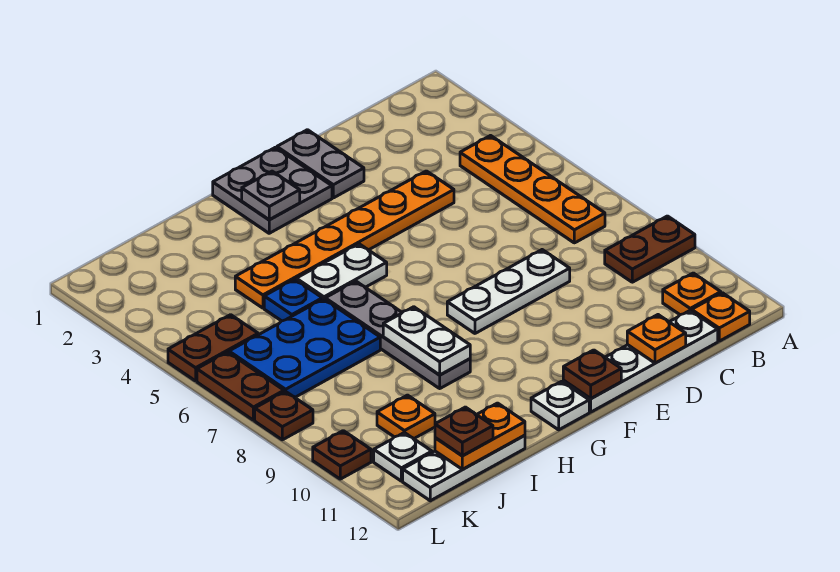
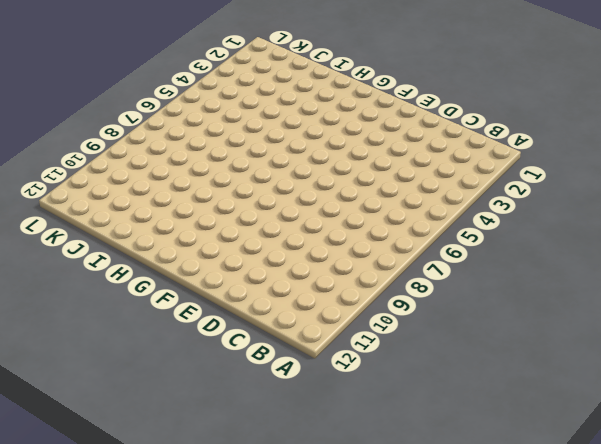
none -> brown 1x2 plate [605,216,695,282]
none -> orange 1x4 plate [460,136,605,243]
none -> orange 1x1 plate [663,273,721,315]

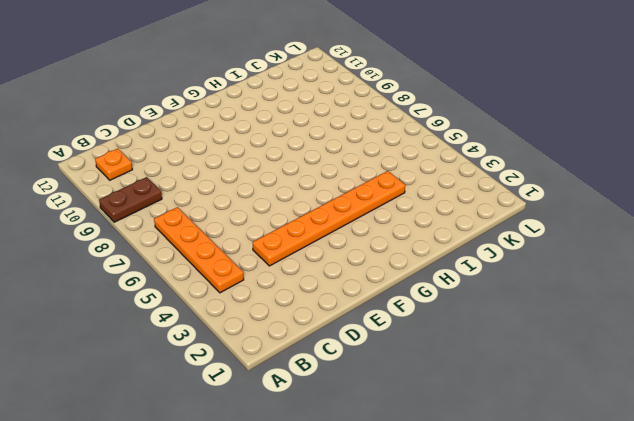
none -> orange 1x1 plate [692,293,750,341]
none -> white 1x4 plate [563,311,718,412]
none -> white 1x3 plate [447,250,570,333]

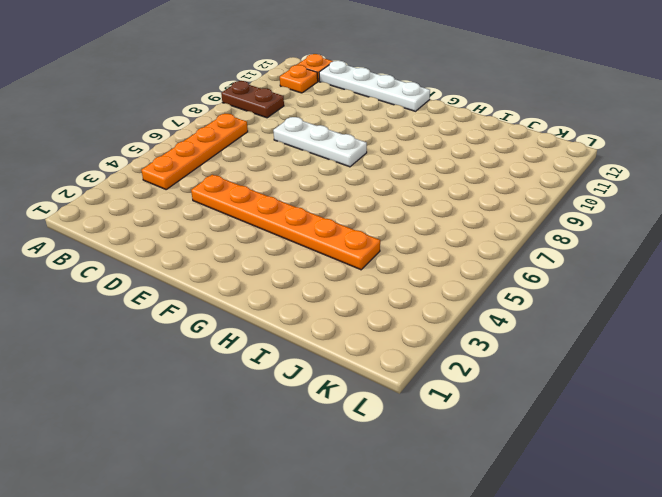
none -> grey 1x2 plate [277,130,364,198]
none -> grey 2x2 plate [213,147,332,233]
none -> white 1x2 plate [296,244,387,299]

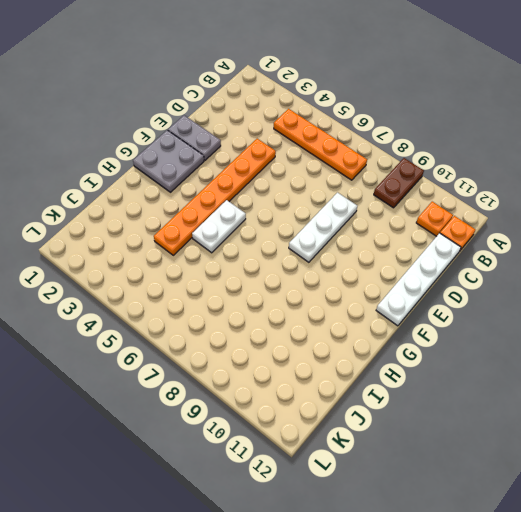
none -> white 1x1 plate [531,381,589,430]
none -> grey 1x4 plate [325,281,470,388]
none -> blue 1x1 plate [264,279,322,321]

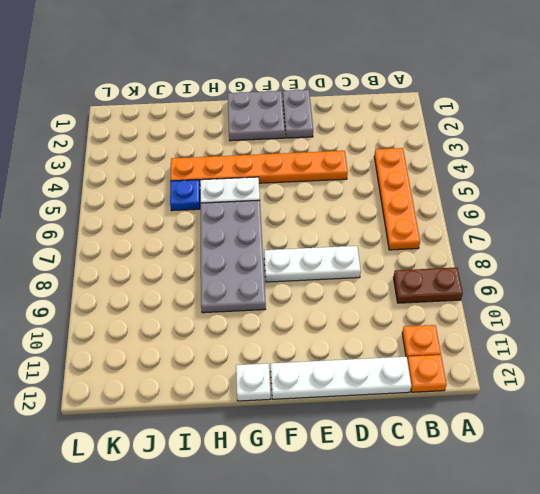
grey 2x4 plate [200,200,266,313] -> grey 1x4 plate [325,281,470,388]
none -> blue 2x3 plate [229,299,380,398]
none -> white 1x3 plate [403,435,525,501]
none -> orange 1x1 plate [377,395,435,439]

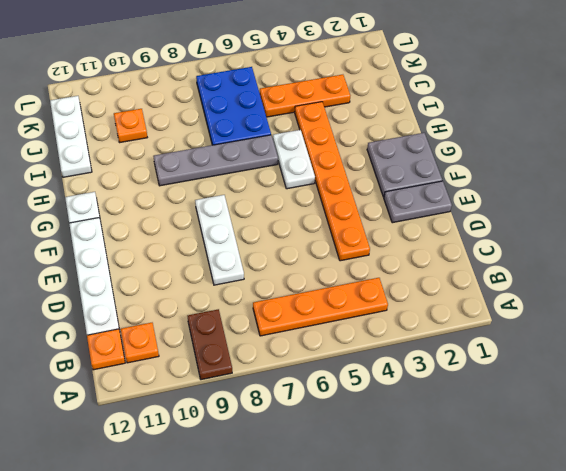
orange 1x3 plate [260,75,350,117] -> none
none -> blue 1x1 plate [264,279,322,321]
none -> brown 1x2 plate [168,315,258,381]
none -> white 1x1 plate [374,433,432,481]

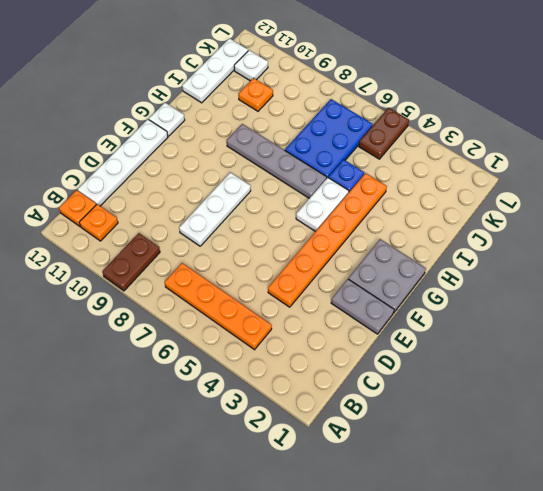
none -> brown 1x2 plate [197,352,284,420]
none -> brown 1x1 plate [255,391,313,440]
none -> brown 1x1 plate [313,431,371,479]

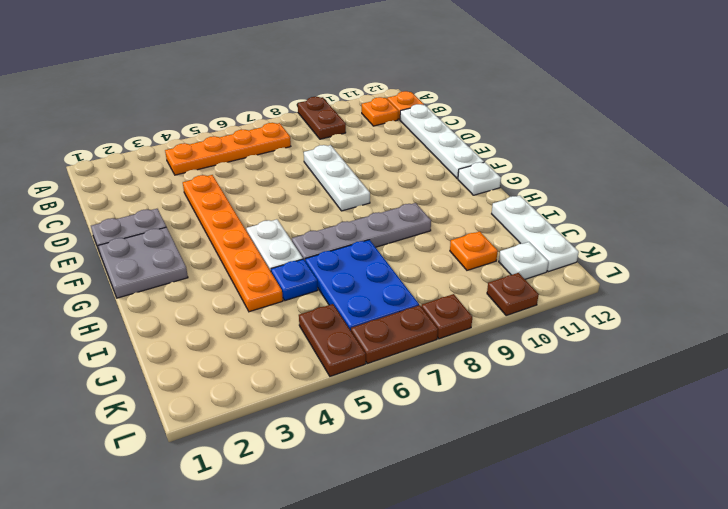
none -> orange 1x1 plate [627,315,686,363]
none -> brown 1x1 plate [563,350,621,398]
none -> grey 1x1 plate [242,171,300,220]

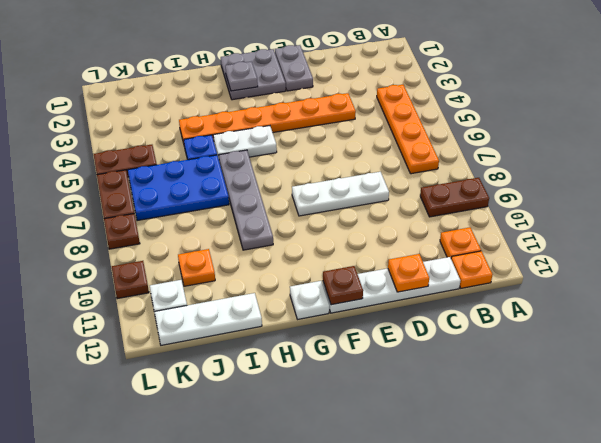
none -> white 1x2 plate [383,307,470,375]
none -> orange 1x2 plate [435,403,525,469]
none -> brown 1x1 plate [435,407,493,456]

